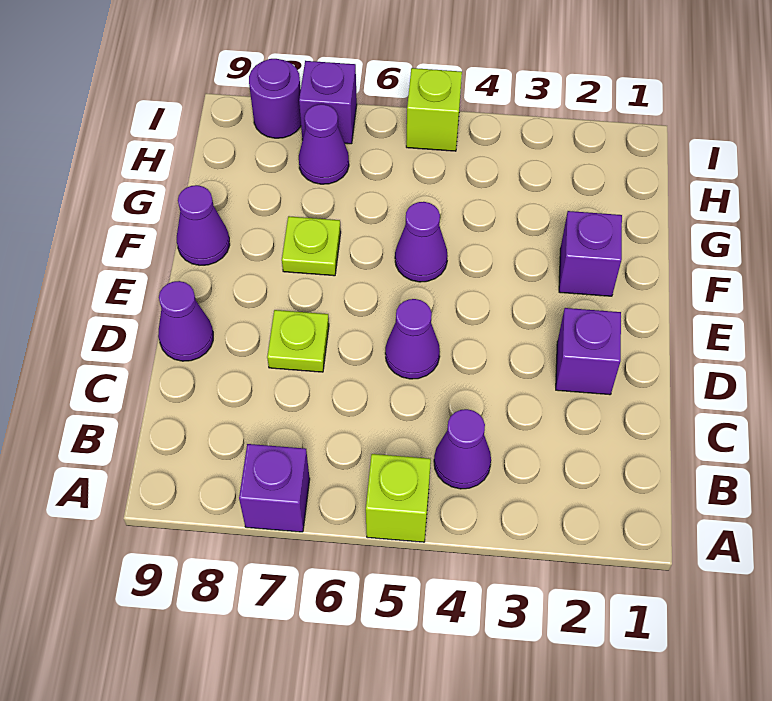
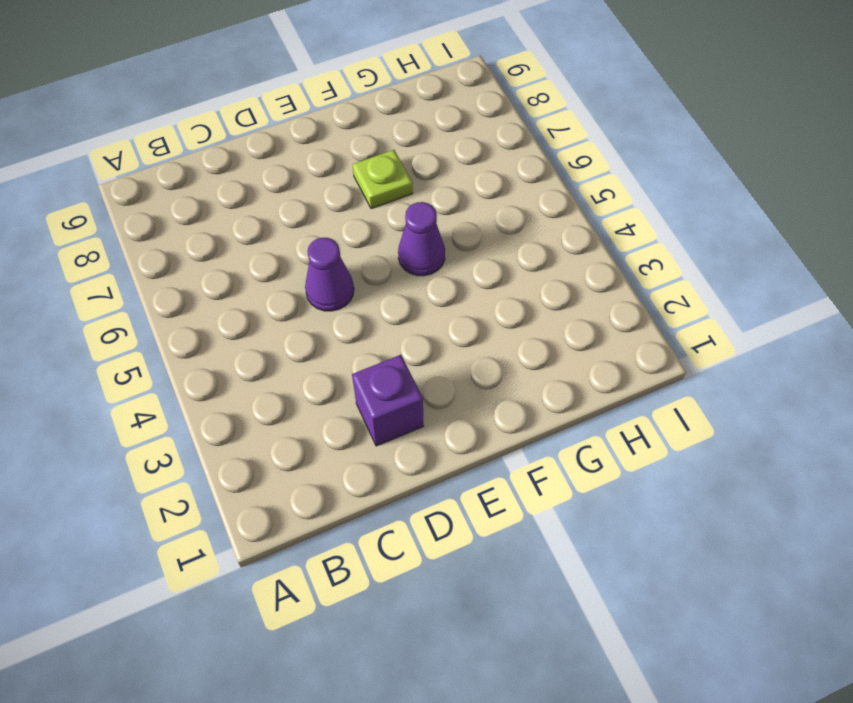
none -> lime 1x1 brick [366,454,431,542]
none -> purple 1x1 brick [239,444,310,532]
none -> purple 1x1 cone [434,409,491,489]

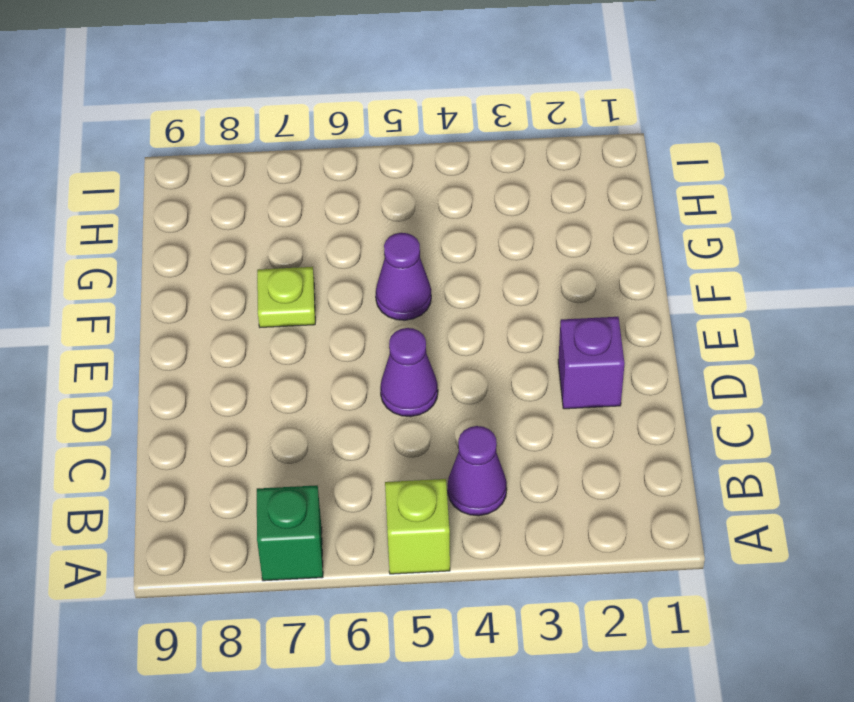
green 1x1 brick [257,485,323,581] -> purple 1x1 brick [239,444,310,532]
none -> lime 1x1 plate [267,310,329,372]
none -> purple 1x1 cone [158,281,213,361]
none -> purple 1x1 brick [559,211,622,296]

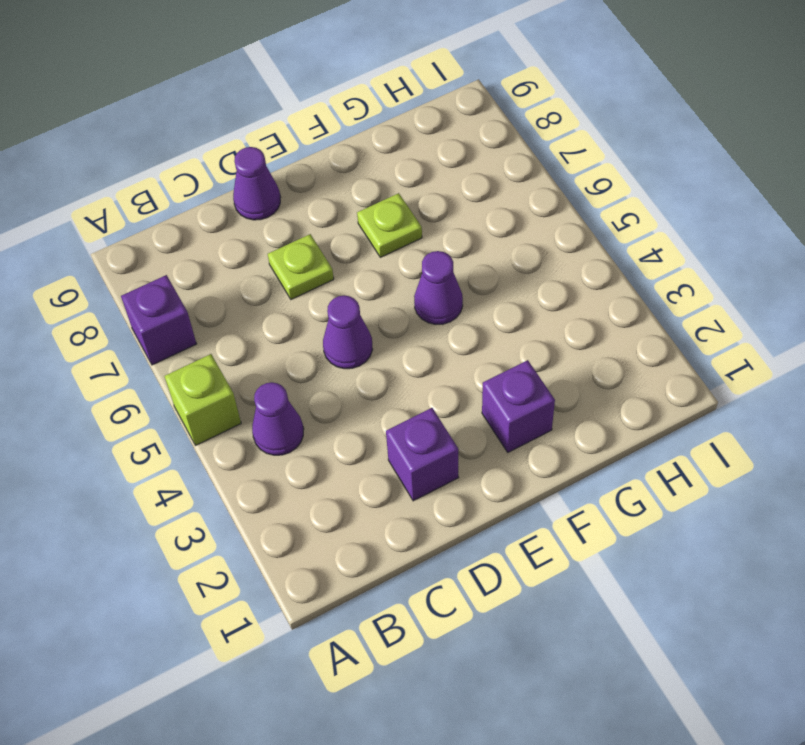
none -> purple 1x1 cone [177,185,230,265]
none -> purple 1x1 cone [299,104,349,184]
none -> lime 1x1 brick [406,68,462,151]

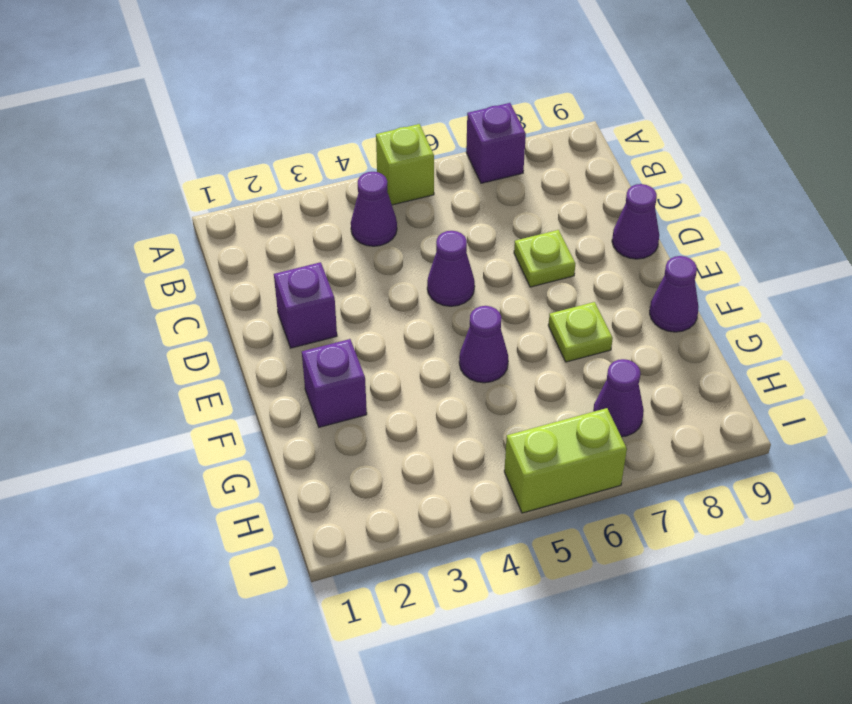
lime 1x2 brick [504,408,627,513] -> lime 1x1 brick [406,68,462,151]
none -> purple 1x1 brick [299,61,357,144]
none -> purple 1x1 round brick [249,59,301,138]

